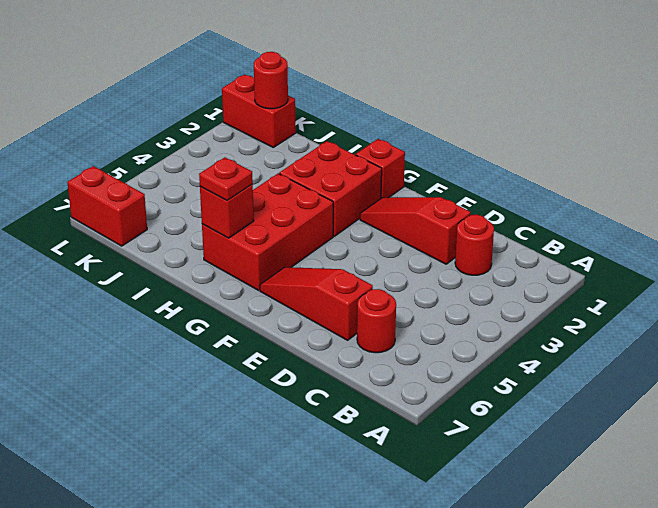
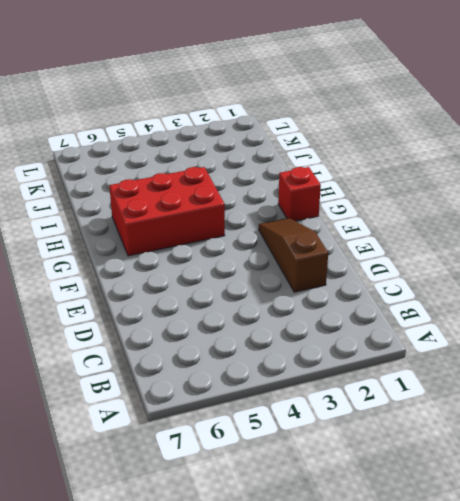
brown 1x3 slope [259,218,328,292] -> red 1x3 slope [360,197,470,264]
none -> red 1x1 round brick [455,215,494,275]
none -> red 1x1 round brick [357,289,396,353]
none -> red 1x3 slope [260,267,373,340]

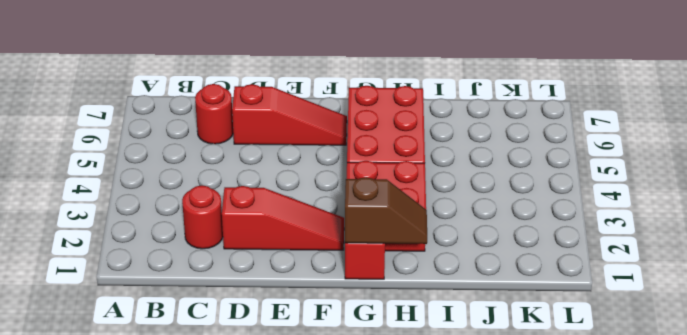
brown 1x2 slope [345,177,427,244] -> none
none -> red 1x2 brick [222,75,296,147]
none -> red 1x2 brick [67,166,147,246]
none -> red 1x1 brick [200,184,254,238]

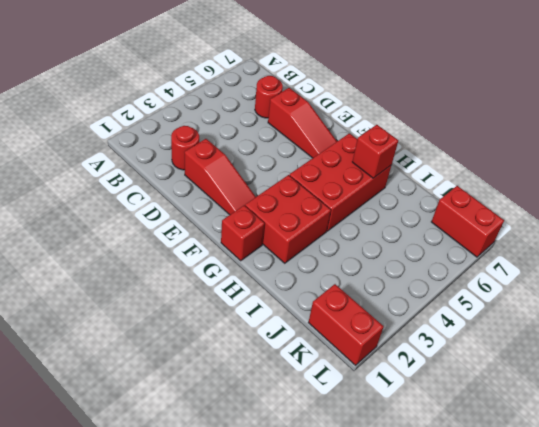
none -> red 1x1 round brick [254,52,288,109]
none -> red 1x1 plate [199,157,253,201]

